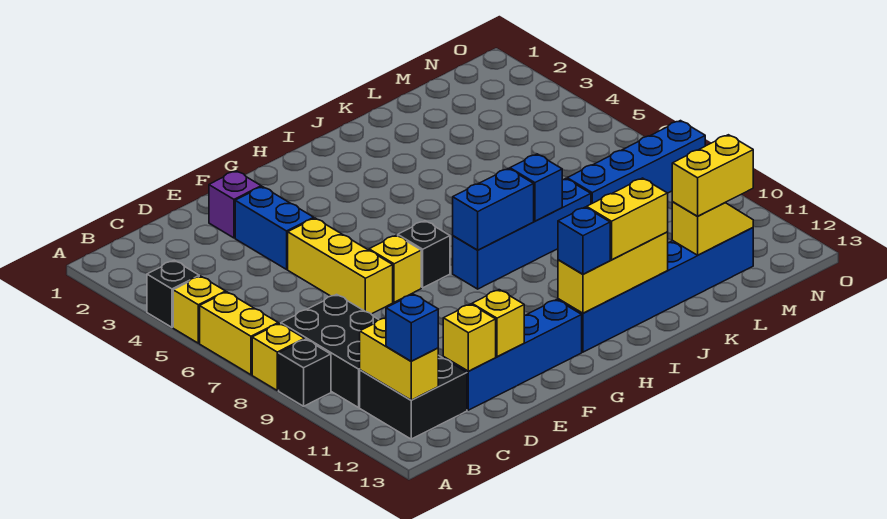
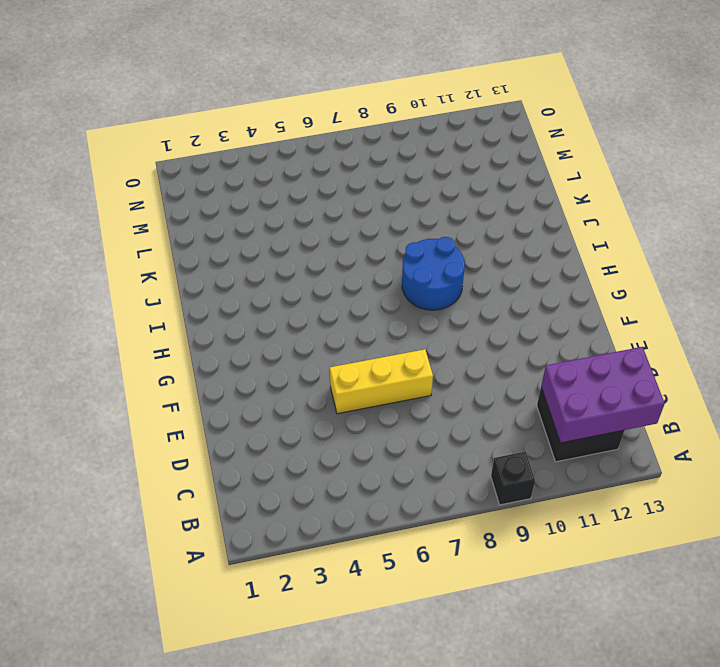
purple 2x3 brick [541,347,665,443] -> yellow 1x2 brick [360,318,438,400]
blue 2x2 round brick [402,237,465,310] -> blue 1x4 brick [453,179,591,289]
none -> black 1x1 brick [147,260,199,327]
none -> yellow 1x1 brick [173,276,226,343]
none -> yellow 1x2 brick [200,292,278,375]

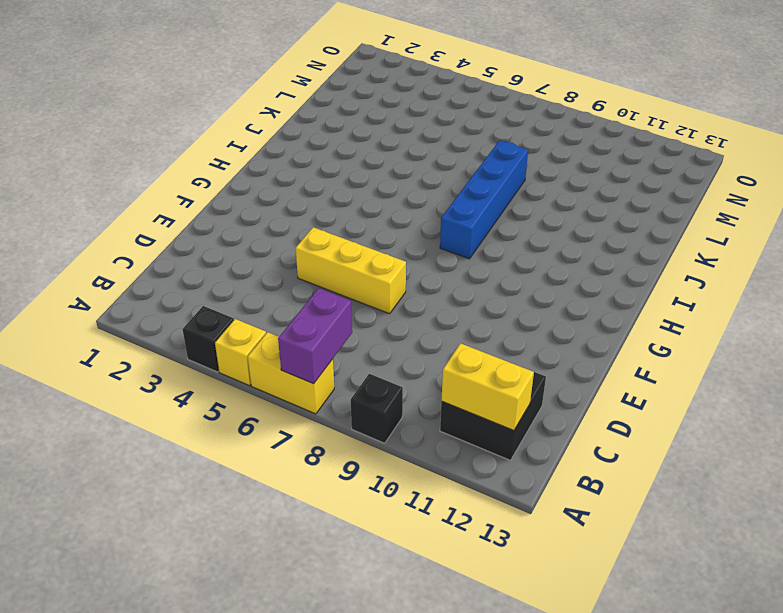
purple 1x2 brick [278,288,352,384] -> none
none -> yellow 1x1 brick [252,324,305,390]
none -> black 2x3 brick [281,294,379,408]
none -> blue 1x4 brick [443,300,582,410]

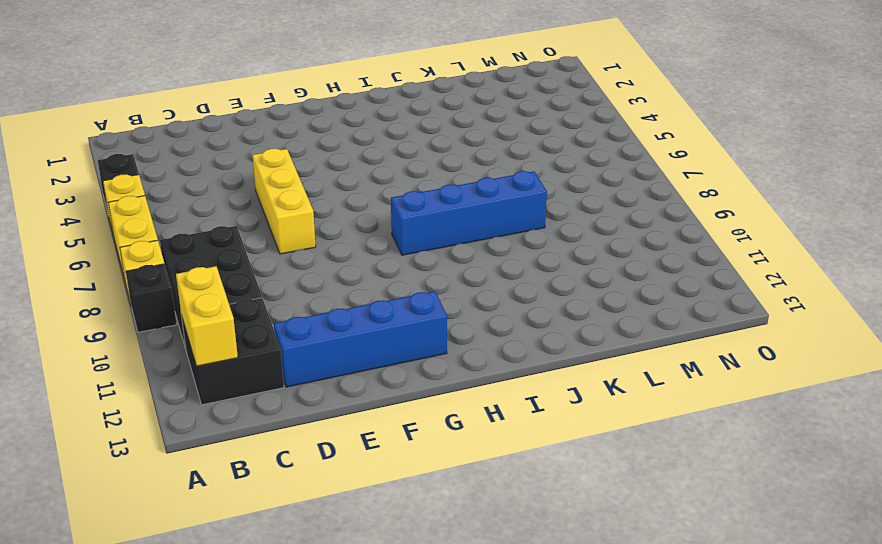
none -> purple 1x1 brick [209,171,261,238]
none -> blue 1x2 brick [235,187,314,269]
none -> yellow 1x1 brick [369,235,421,302]

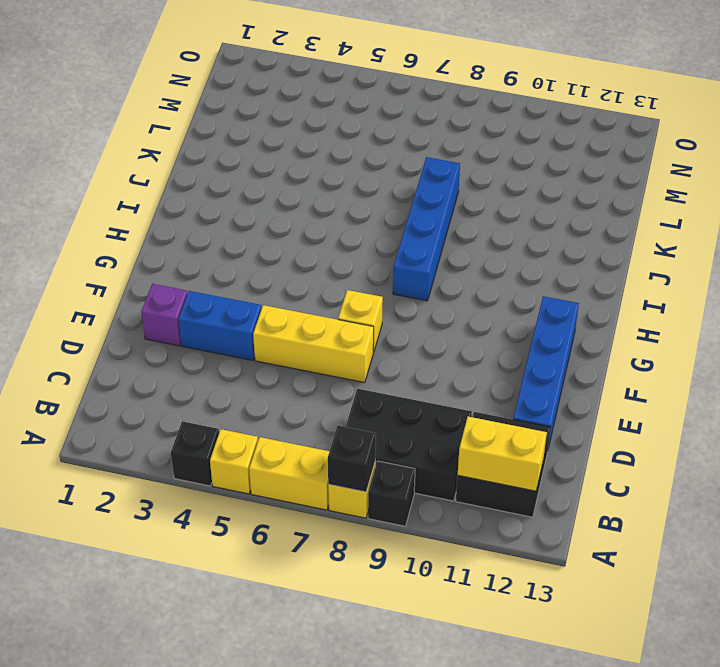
black 1x1 brick [328,426,376,492] -> black 1x1 brick moved to [398,221,450,288]
none -> blue 1x6 brick [558,228,753,352]
none -> blue 1x4 brick [567,121,705,204]
none -> yellow 1x1 brick [443,304,496,371]

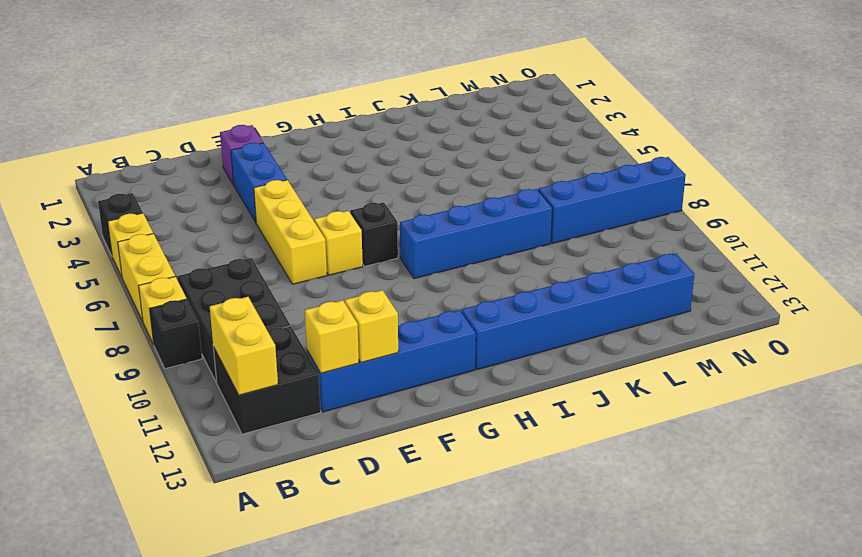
none -> blue 1x2 brick [453,168,534,250]
none -> yellow 1x3 brick [558,232,668,313]
none -> blue 1x1 brick [510,154,562,221]

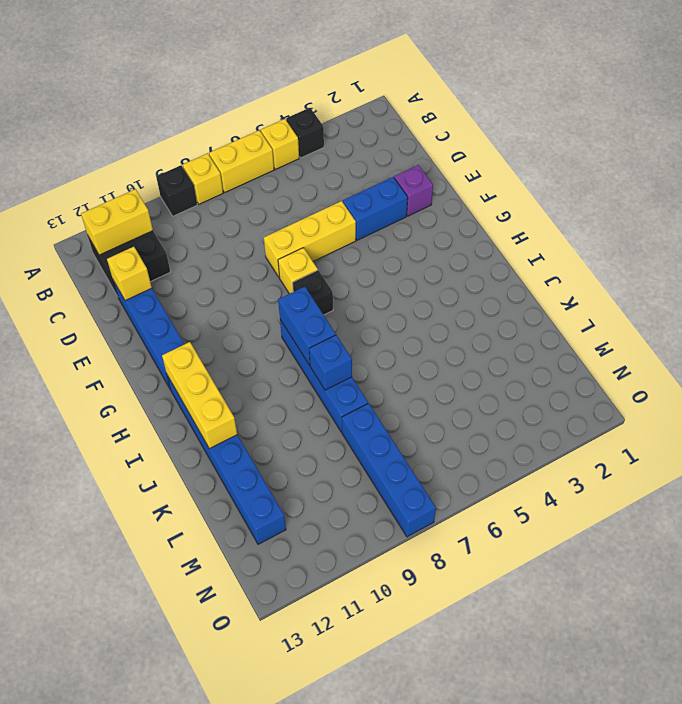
none -> black 2x3 brick [281,294,379,408]
none -> yellow 1x1 brick [472,290,524,357]
none -> yellow 1x2 slope [672,202,753,255]

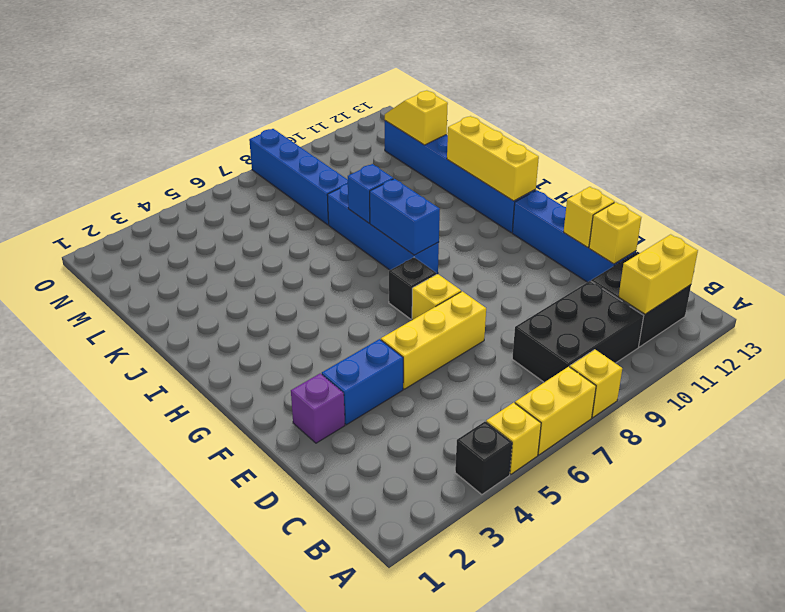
none -> black 1x1 brick [279,339,331,406]
none -> blue 1x1 brick [386,294,438,361]
none -> blue 1x1 brick [558,207,610,274]

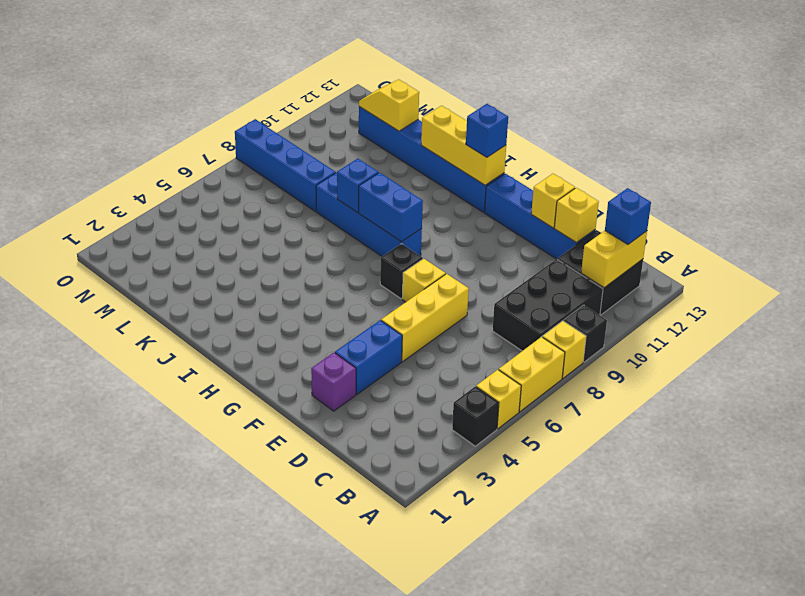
none -> yellow 1x2 brick [587,178,668,260]
none -> yellow 1x2 brick [672,135,753,216]

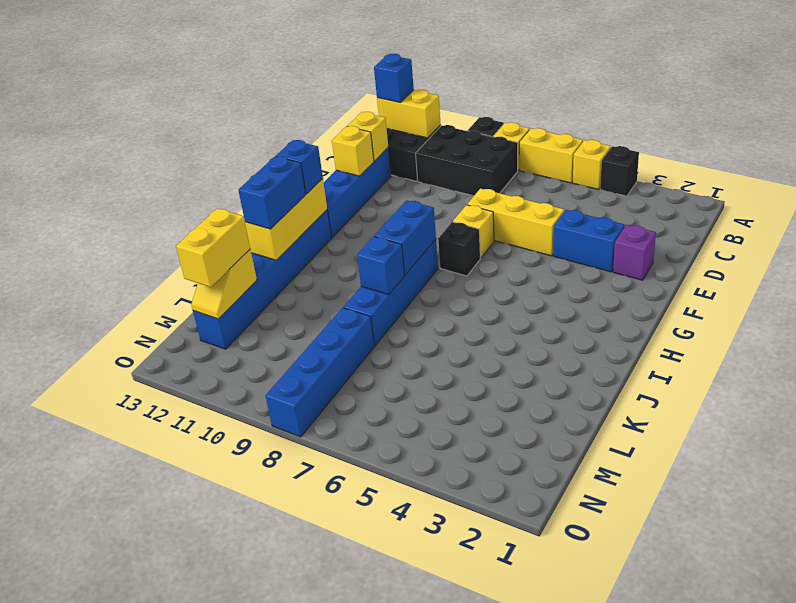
blue 1x2 brick [238,156,306,229] -> yellow 1x2 brick [587,178,668,260]

